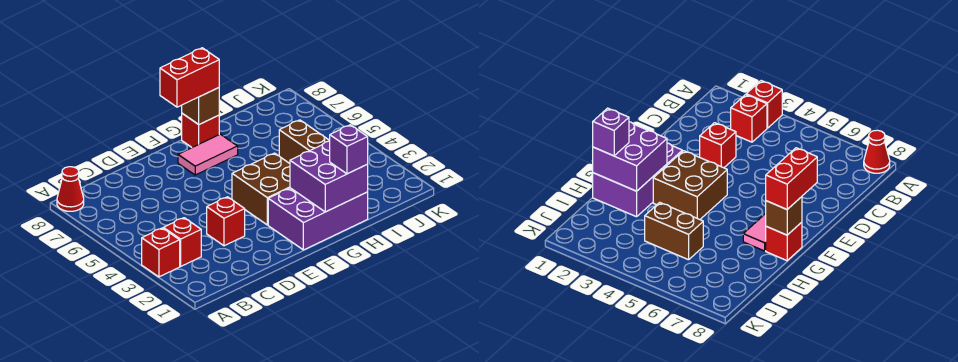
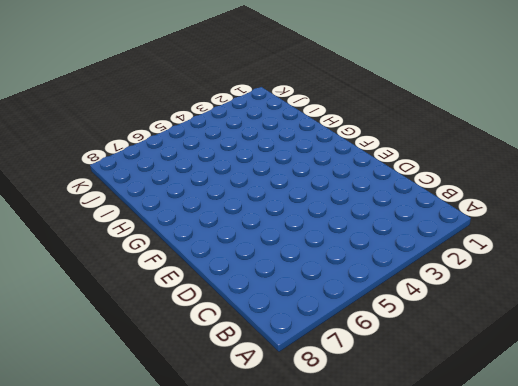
none -> red 1x1 brick [142,228,180,277]
none -> red 1x1 cone [57,167,84,211]
none -> red 1x1 brick [163,218,201,266]

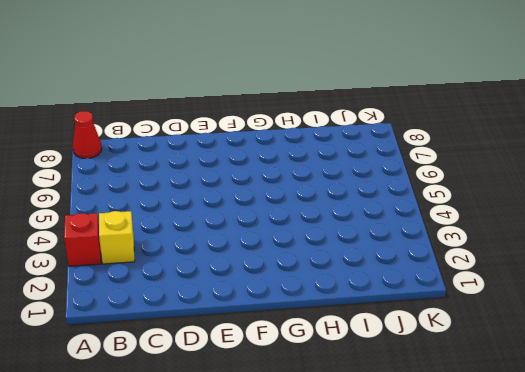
yellow 1x1 brick [99,211,135,264] -> red 1x1 brick [163,218,201,266]
none -> red 1x1 brick [207,197,245,246]
none -> purple 2x3 brick [268,188,368,250]
none -> brown 2x2 brick [232,153,290,225]

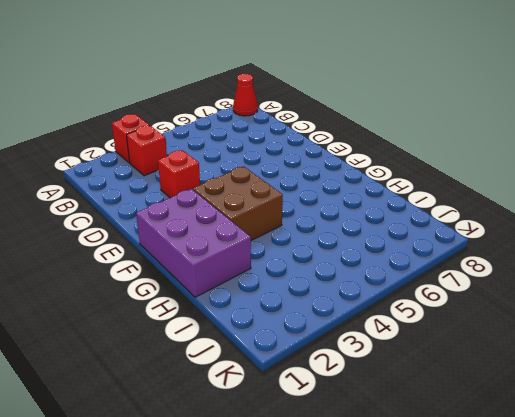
none -> pink 1x2 tile [178,134,238,175]
none -> red 1x1 brick [182,113,219,147]
none -> brown 1x2 brick [279,120,330,163]

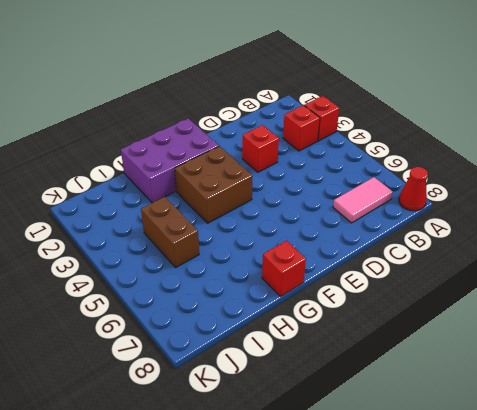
pink 1x2 tile [333,177,393,223] -> pink 1x2 tile moved to [178,134,238,175]
none -> purple 2x2 brick [290,141,368,212]
none -> brown 1x1 brick [182,88,219,124]
none -> red 1x2 brick [160,48,219,107]

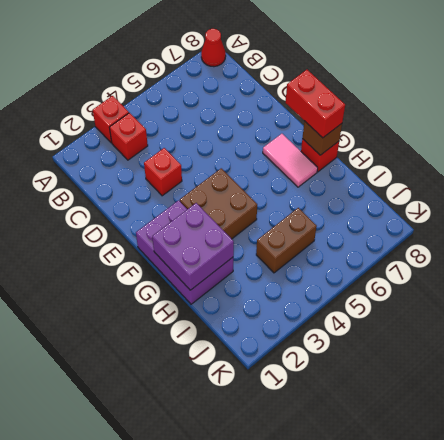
none -> purple 1x1 brick [330,125,368,174]

